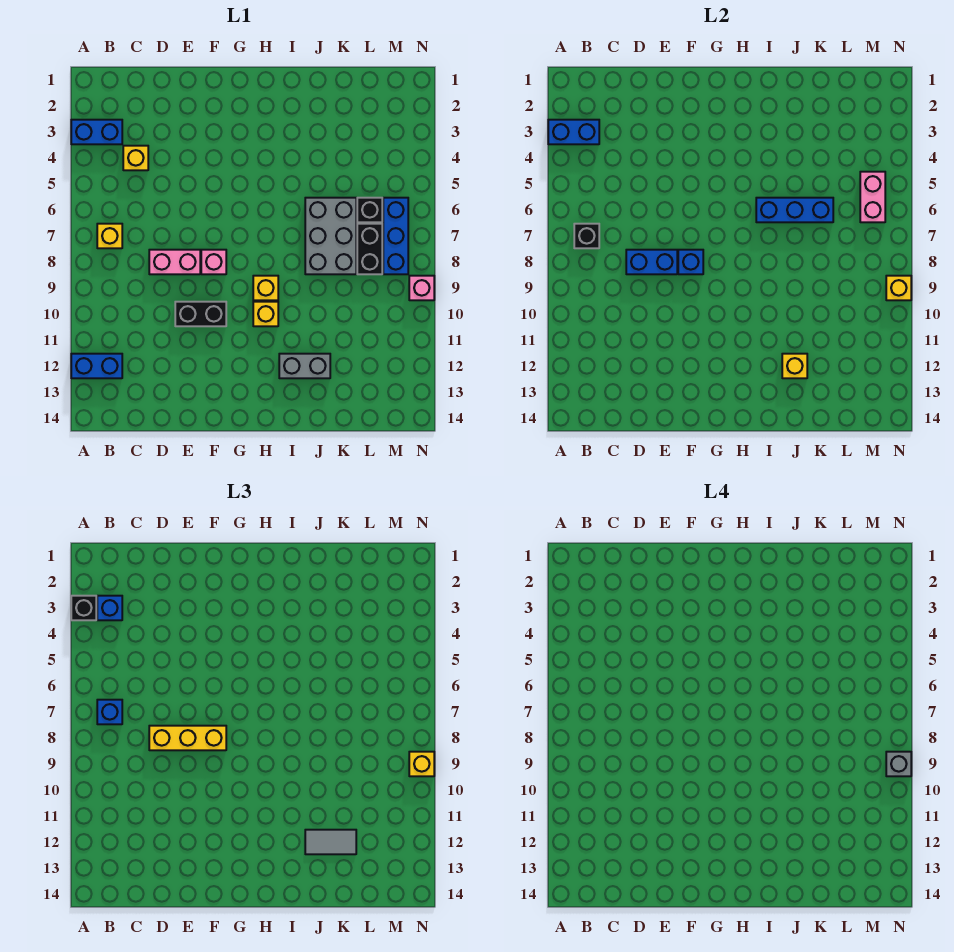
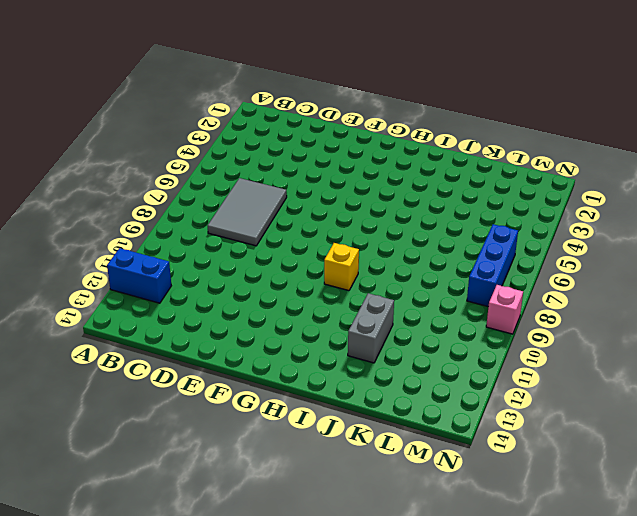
grey 2x3 tile [208,178,287,246] -> pink 1x2 brick [149,250,200,274]
grey 1x2 brick [348,293,394,363] -> grey 1x2 brick turned to [279,354,330,378]
none -> blue 1x2 brick [71,120,122,144]
none -> yellow 1x1 brick [97,224,122,248]
none -> yellow 1x1 brick [123,146,148,170]
none -> black 1x2 brick [175,302,226,326]

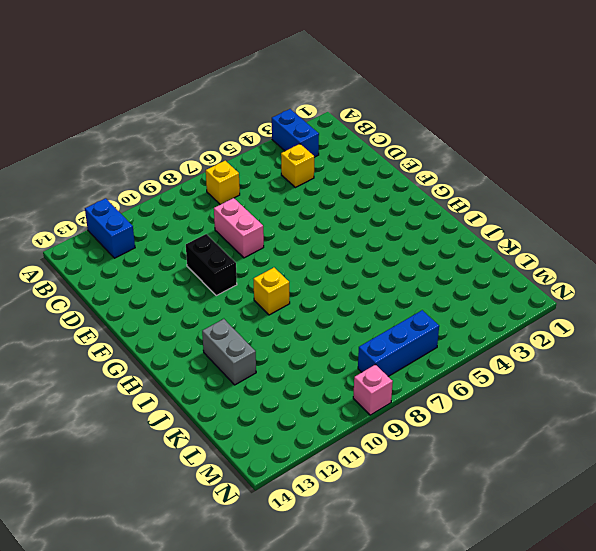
none -> pink 1x1 brick [201,250,226,274]
none -> yellow 1x1 brick [253,302,278,326]
none -> grey 2x3 brick [305,198,356,274]
none -> black 1x1 brick [357,198,382,222]

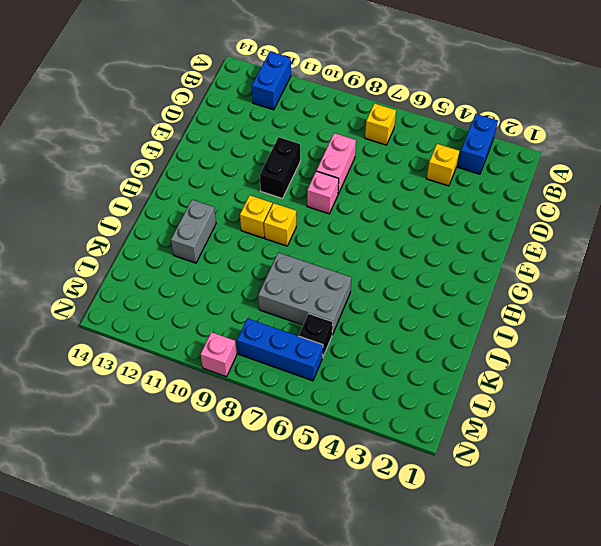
none -> black 1x2 brick [357,224,382,274]
none -> blue 1x2 brick [548,120,599,144]
none -> black 1x1 brick [574,224,599,248]
none -> blue 1x2 brick [626,250,677,274]

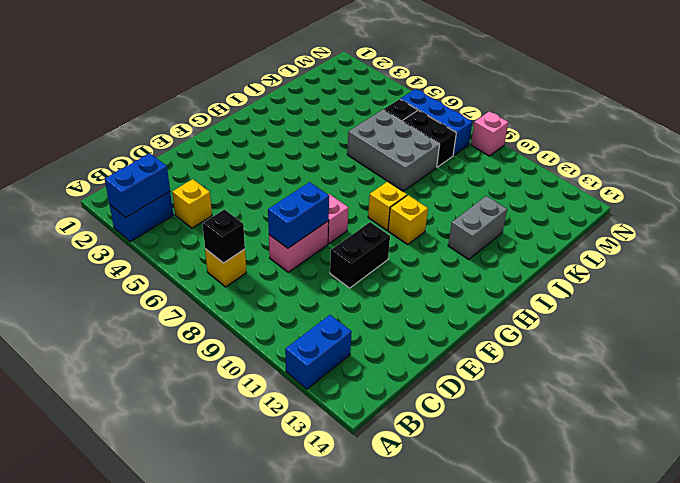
none -> blue 1x1 brick [678,250,703,274]
none -> blue 1x3 brick [756,198,833,222]
none -> yellow 1x1 brick [782,354,807,378]
none -> pink 1x2 brick [860,172,885,222]

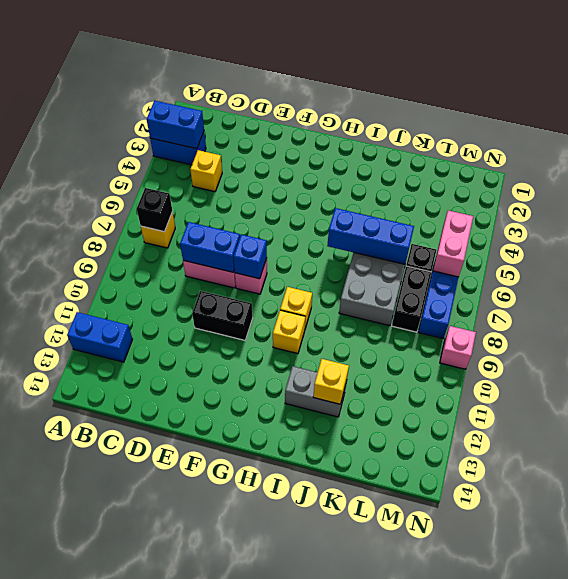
none -> yellow 1x1 brick [886,276,911,300]
none -> black 1x1 brick [71,596,96,620]
none -> blue 1x1 brick [97,596,122,620]
none -> blue 1x1 brick [97,700,122,724]

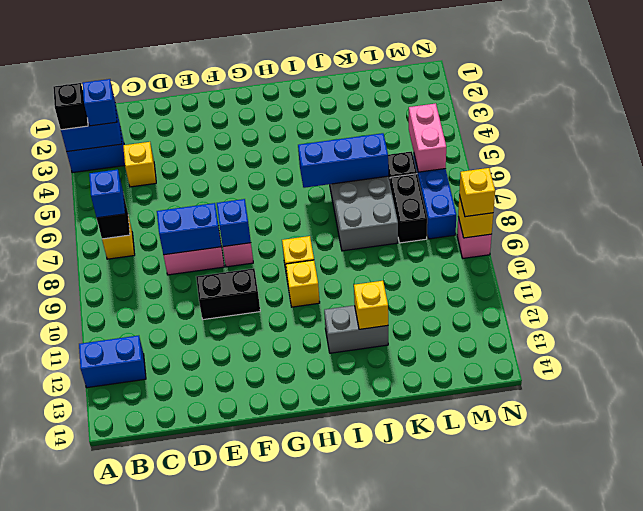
none -> yellow 1x3 brick [149,726,226,750]
none -> grey 1x2 tile [305,830,356,854]
none -> grey 1x1 brick [886,752,911,776]

